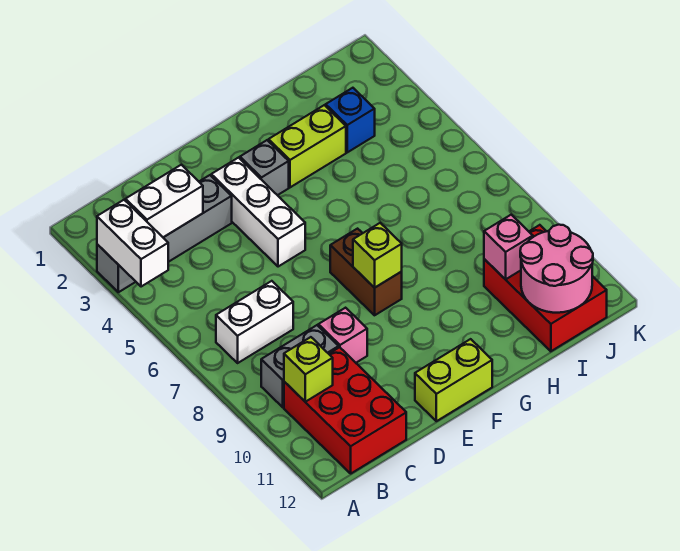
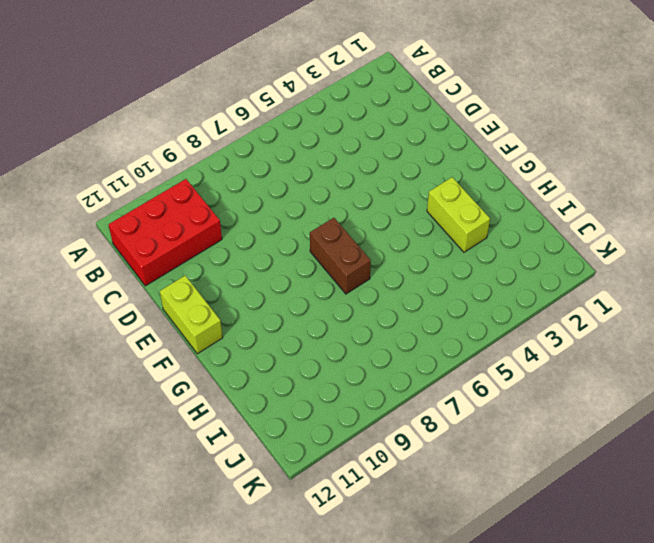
brown 1x2 brick [310,218,371,294] -> brown 1x2 brick turned to [330,229,402,315]
none -> grey 1x4 brick [97,175,232,292]
none -> white 1x2 brick [216,281,293,363]
none -> grey 1x2 brick [261,325,339,407]

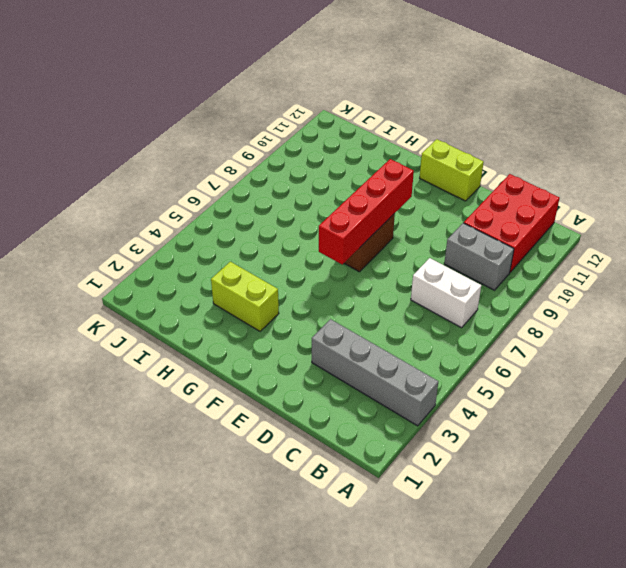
red 1x4 brick [319,159,414,265] -> lime 1x1 brick [353,223,402,288]
none -> pink 1x1 brick [318,308,367,363]
none -> white 1x3 brick [211,158,305,267]
none -> grey 1x1 brick [240,140,289,195]

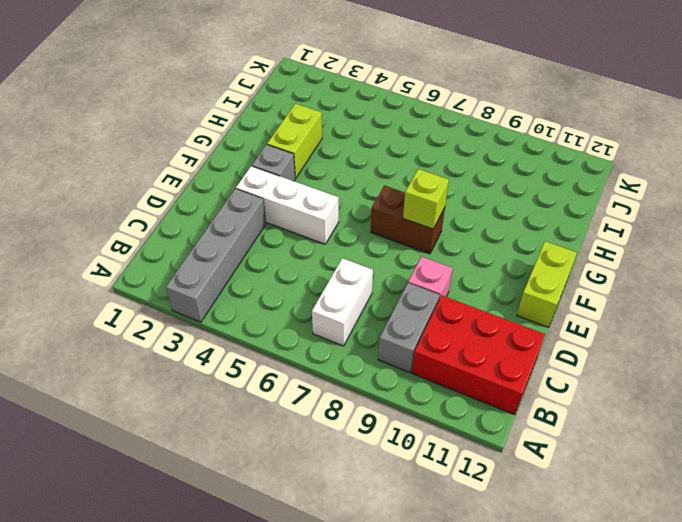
none -> blue 1x1 brick [326,88,375,152]
none -> red 2x3 brick [484,225,607,351]
none -> white 1x2 brick [97,200,168,287]

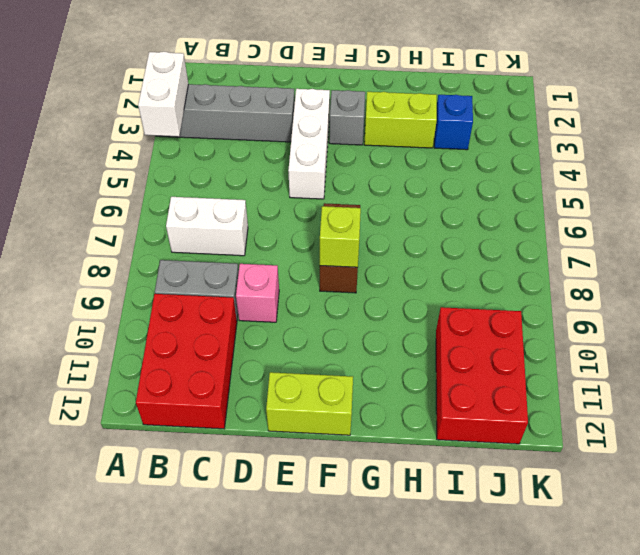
none -> white 1x2 brick [126,165,203,237]
none -> lime 1x1 brick [284,337,333,402]
none -> pink 1x1 brick [484,215,533,280]

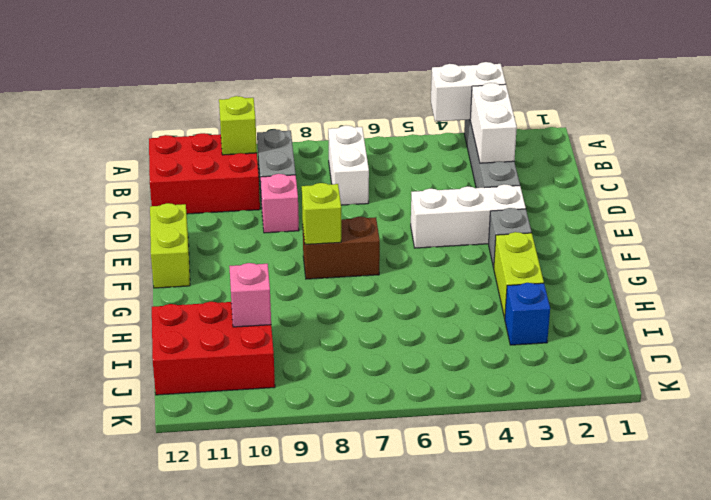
none -> pink 2x2 round brick [520,225,593,313]

